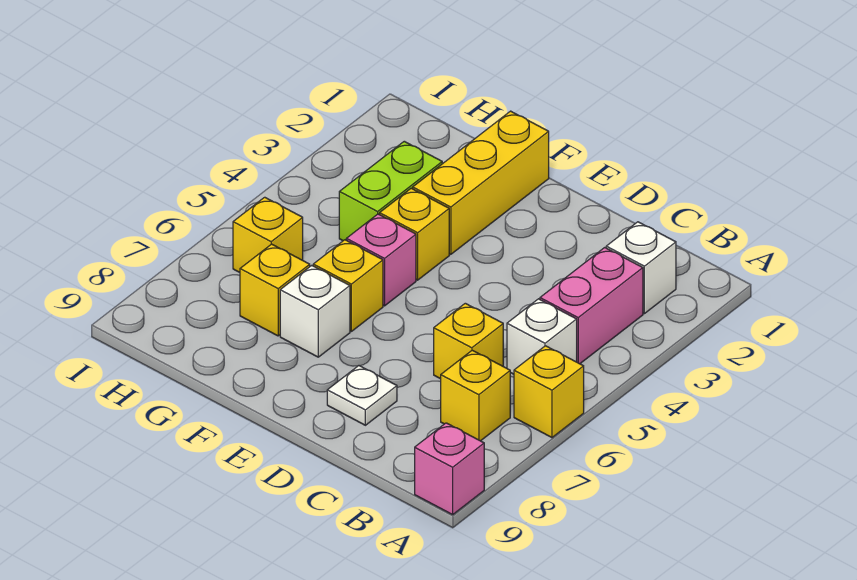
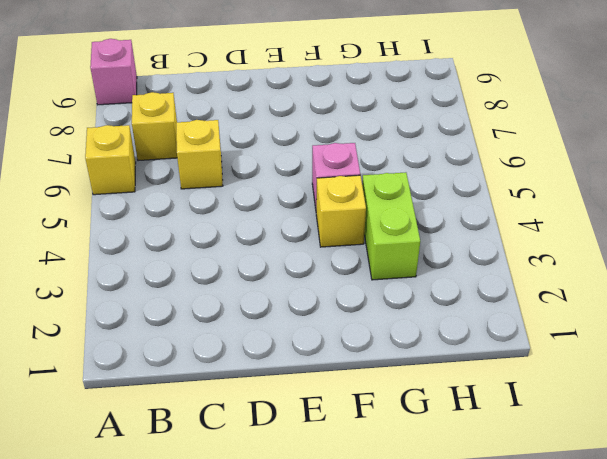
none -> white 1x1 brick [606,222,676,314]
none -> pink 1x2 brick [540,248,643,364]
none -> white 1x1 brick [507,299,577,374]

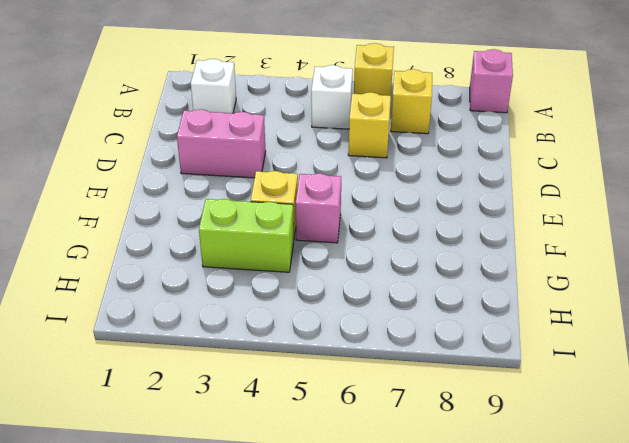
pink 1x2 brick [177,109,266,178] -> pink 1x2 brick moved to [540,248,643,364]
none -> white 1x1 plate [327,366,397,425]
none -> yellow 1x3 brick [413,111,549,254]
none -> yellow 1x1 brick [313,240,383,331]

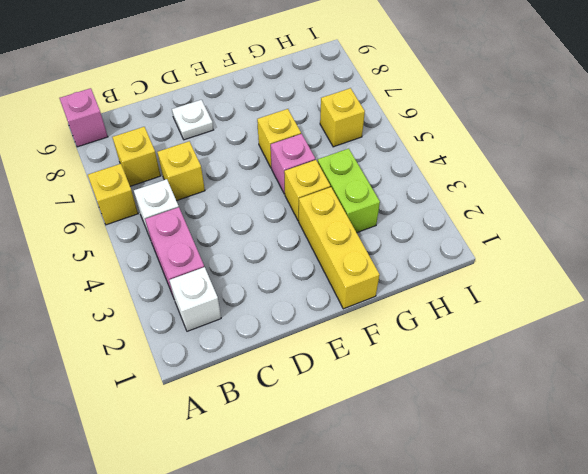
none -> white 1x1 brick [280,265,350,357]
none -> yellow 1x1 brick [240,244,310,336]

